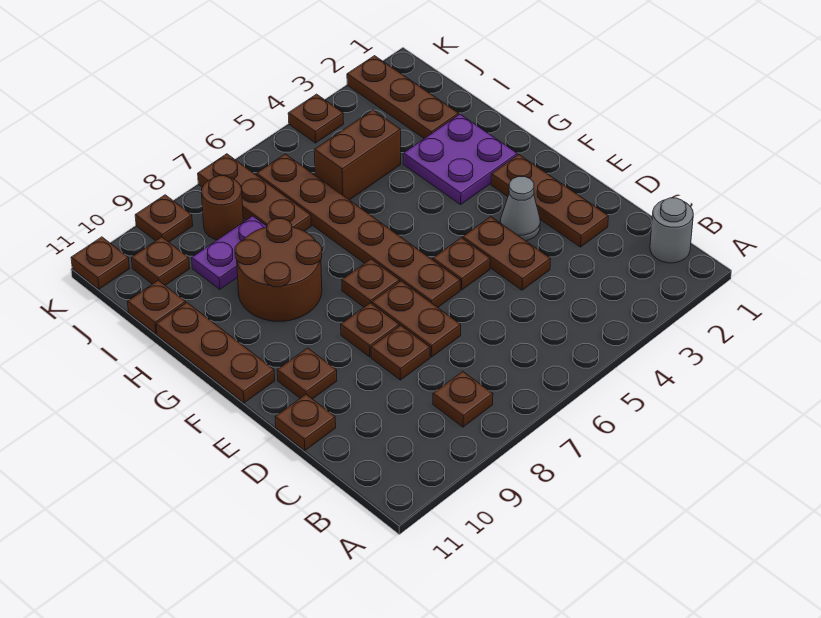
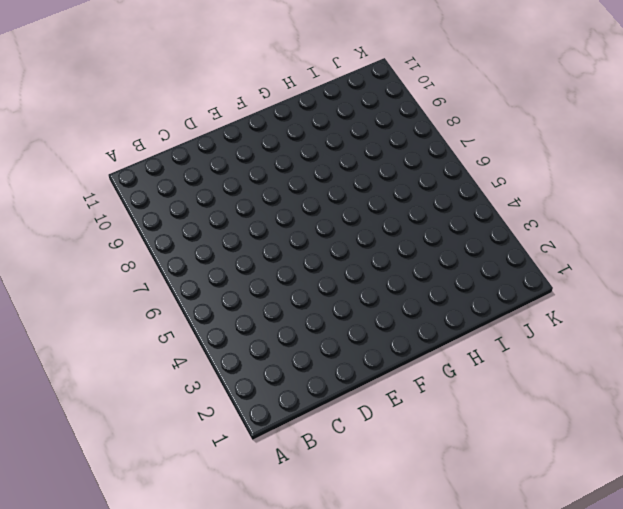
none -> grey 1x1 round brick [650,198,693,263]
none -> brown 1x1 plate [433,371,493,427]
none -> brown 1x3 plate [491,155,608,247]

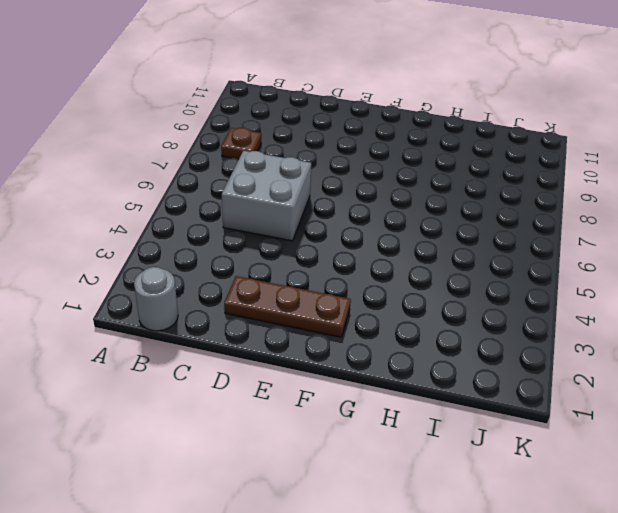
grey 2x2 brick [222,151,311,241] -> none
none -> brown 1x2 plate [463,217,551,290]
none -> brown 1x2 plate [372,281,461,357]
none -> brown 1x1 plate [371,326,430,380]

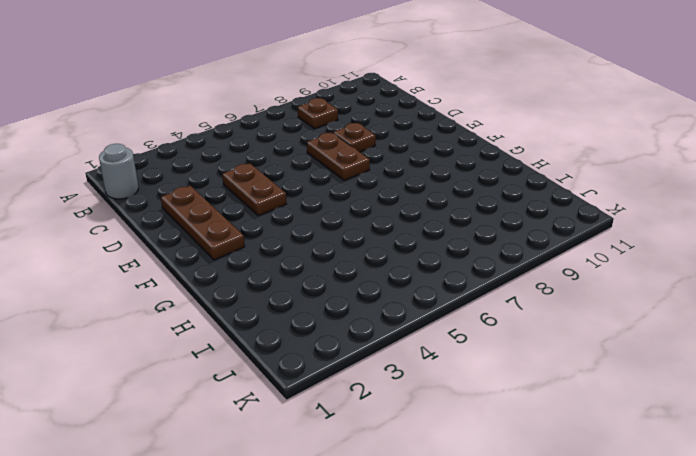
none -> brown 1x1 plate [275,395,336,451]
none -> grey 1x1 cone [501,177,540,241]
none -> brown 1x1 plate [433,238,490,290]

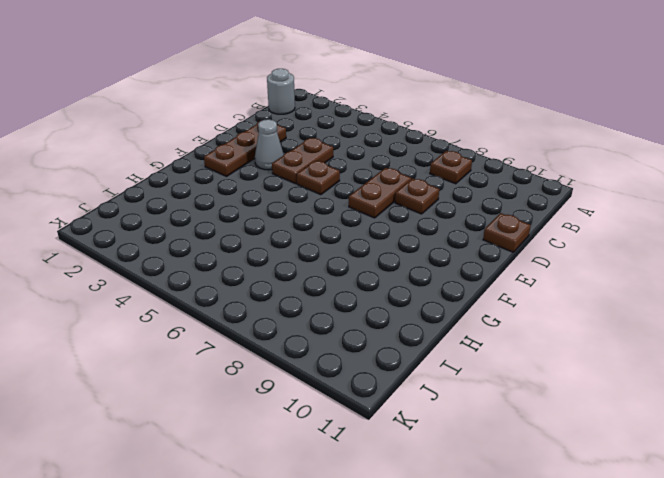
none -> brown 1x6 plate [256,154,460,307]
none -> brown 1x1 plate [341,303,399,357]
none -> brown 1x1 plate [277,348,337,399]

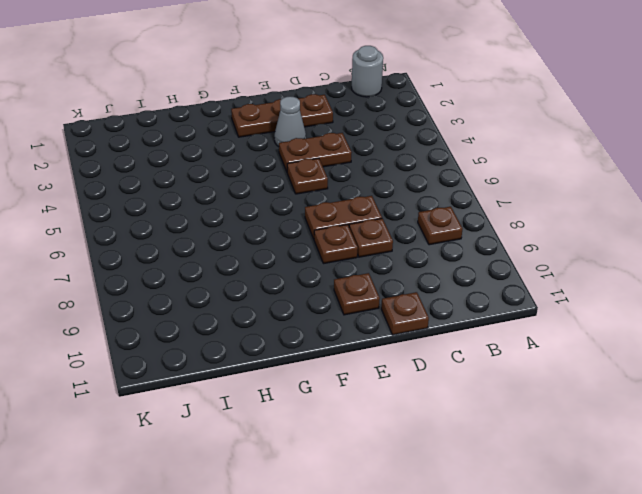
none -> brown 1x6 plate [256,154,460,307]
none -> brown 1x1 plate [342,259,400,307]
none -> brown 1x3 plate [156,303,275,403]

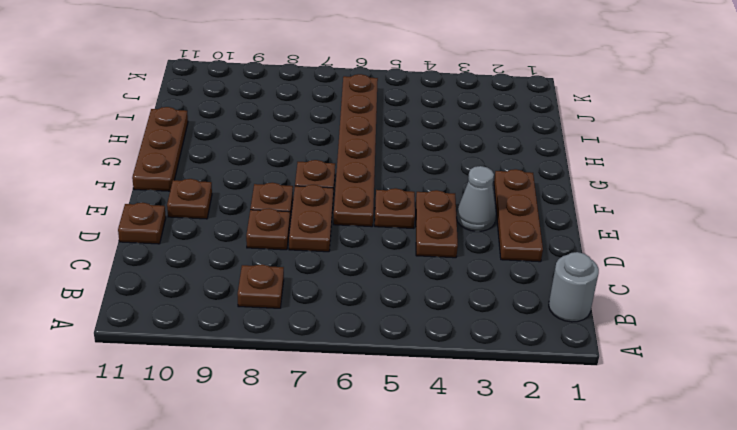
none -> purple 2x2 plate [403,114,517,205]
none -> brown 2x2 round brick [235,219,322,321]
none -> brown 1x3 plate [347,56,459,139]

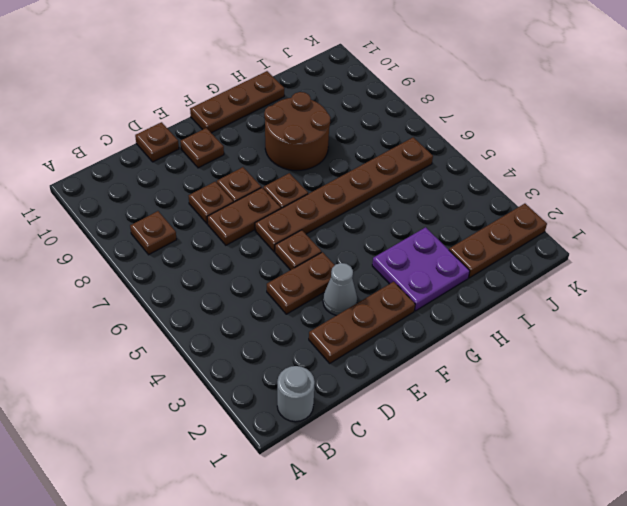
none -> brown 1x2 brick [314,110,401,200]
none -> brown 1x3 plate [198,154,311,231]
none -> purple 1x2 plate [192,216,267,289]

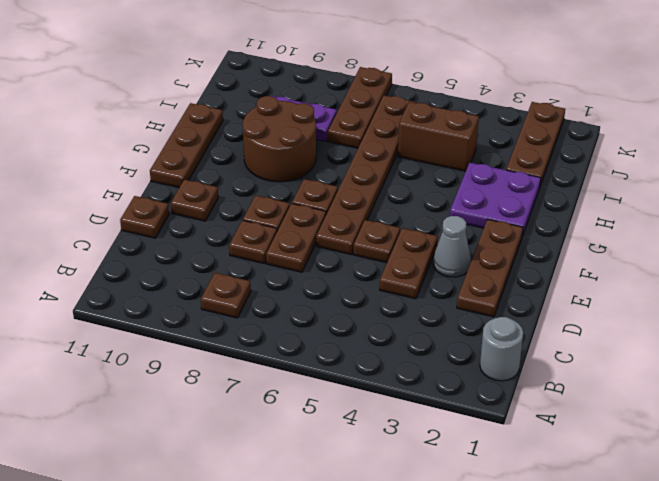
none -> brown 1x1 plate [128,280,186,334]
none -> brown 1x1 round brick [202,176,243,240]
none -> brown 1x1 plate [132,237,190,285]

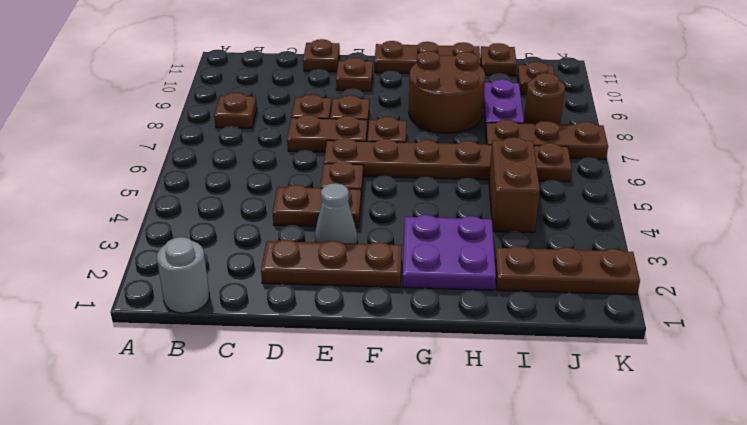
none -> brown 1x1 plate [288,94,344,143]
none -> brown 1x1 plate [135,195,193,242]
none -> brown 1x1 plate [71,237,130,289]

